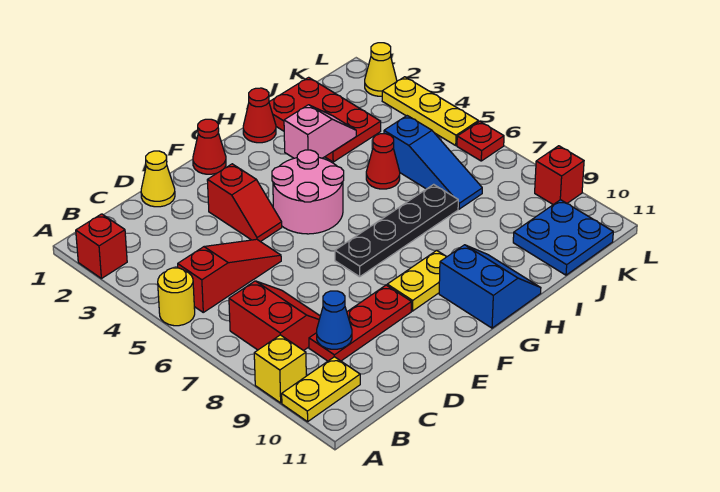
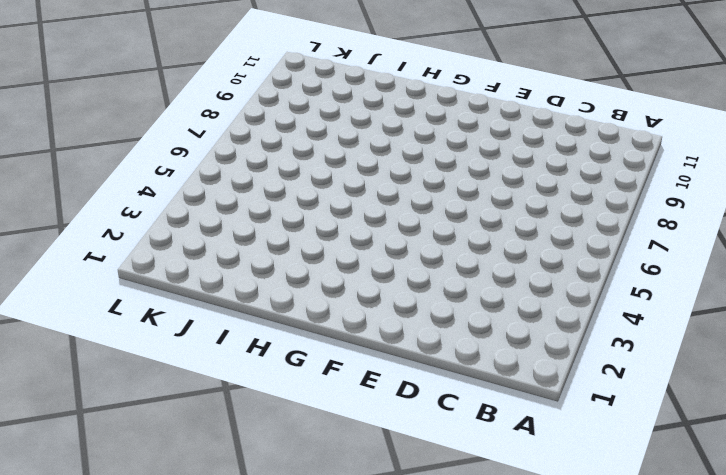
none -> red 1x1 brick [76,214,127,279]
none -> yellow 1x1 round brick [158,268,195,326]
none -> yellow 1x1 brick [254,335,306,403]

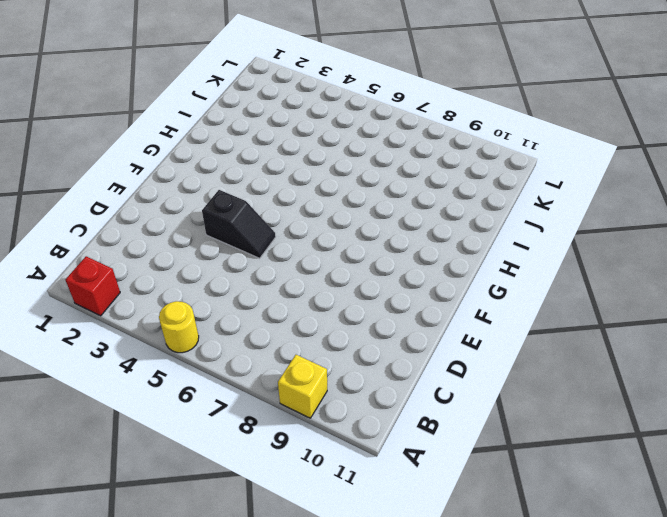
black 1x2 slope [202,190,276,258] -> red 1x2 slope [207,164,282,242]
none -> yellow 1x2 plate [282,357,360,422]
none -> red 1x3 slope [178,239,281,312]
none -> red 2x2 slope [229,281,320,351]

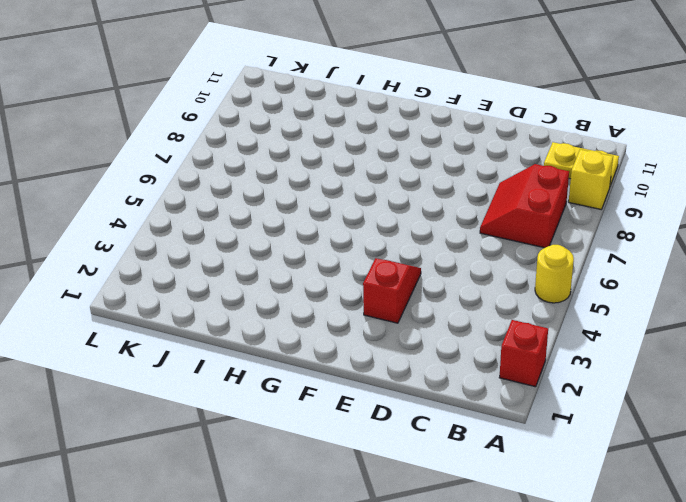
none -> red 1x3 slope [178,239,281,312]
none -> red 1x3 plate [309,285,411,361]
none -> yellow 1x1 cone [141,151,175,207]

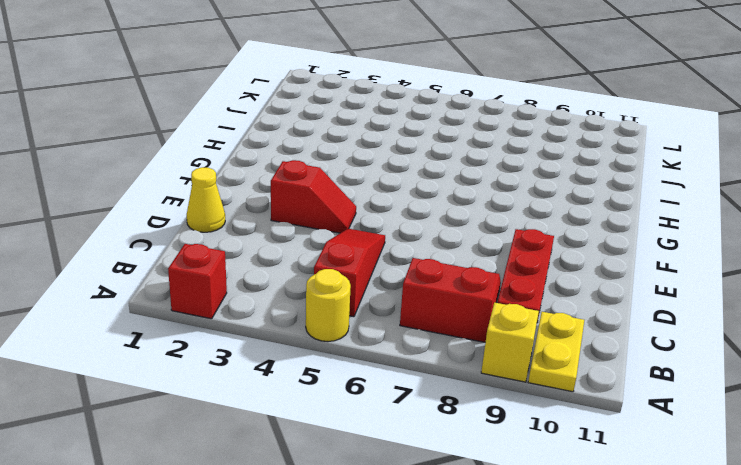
none -> red 1x1 cone [193,119,226,174]
none -> pink 2x2 round brick [272,150,344,234]
none -> black 1x4 plate [335,184,458,277]

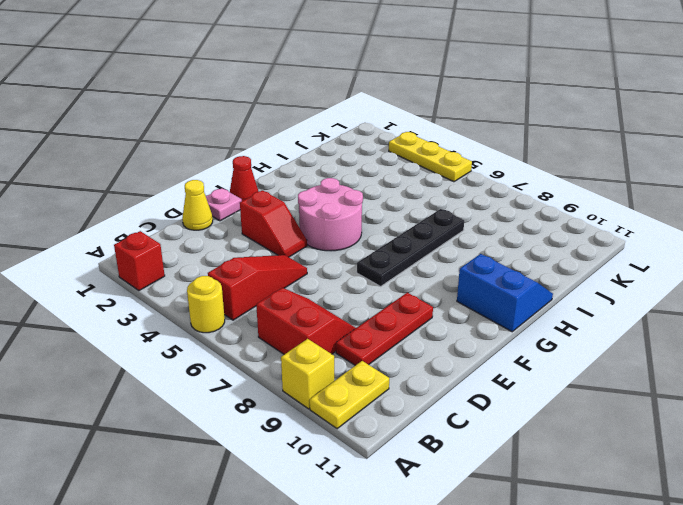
pink 1x1 plate [206,188,242,221] -> none
none -> yellow 1x2 plate [387,250,446,311]
none -> red 1x1 cone [243,88,276,143]
none -> red 2x3 plate [269,77,381,162]

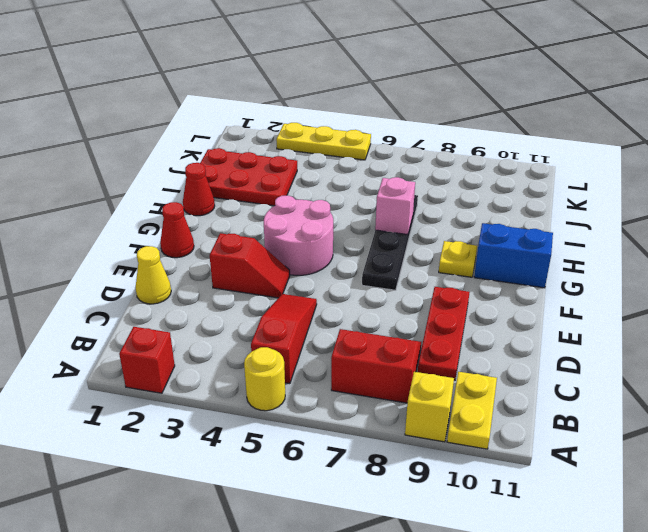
yellow 1x1 plate [439,241,477,277] -> yellow 1x2 plate [387,250,446,311]
pink 1x1 brick [375,177,415,235] -> none
none -> red 1x1 cone [366,134,400,189]
none -> blue 1x3 slope [384,116,482,209]
none -> blue 2x2 plate [513,200,613,275]

